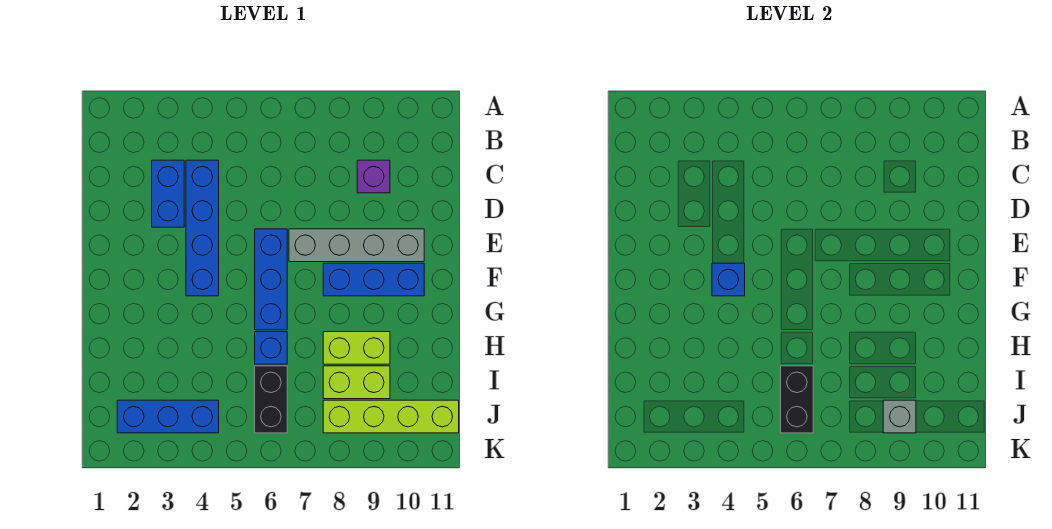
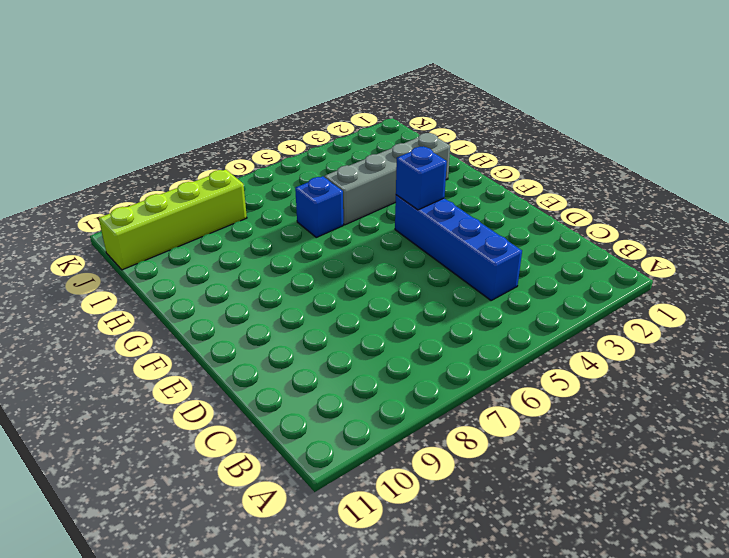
grey 1x4 brick [324,133,450,225] -> grey 1x4 brick moved to [289,229,424,262]
none -> blue 1x2 brick [152,160,184,227]
none -> purple 1x1 brick [357,160,390,193]
none -> blue 1x3 brick [255,229,287,330]

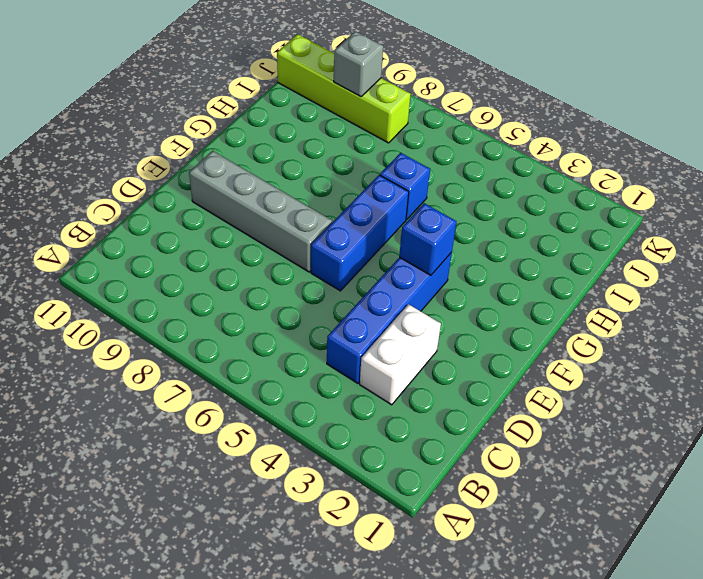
white 1x2 brick [360,304,441,405] -> blue 1x2 brick [152,160,184,227]
none -> purple 1x1 brick [357,160,390,193]
none -> blue 1x3 brick [323,263,424,296]
none -> lime 1x2 brick [323,332,390,364]

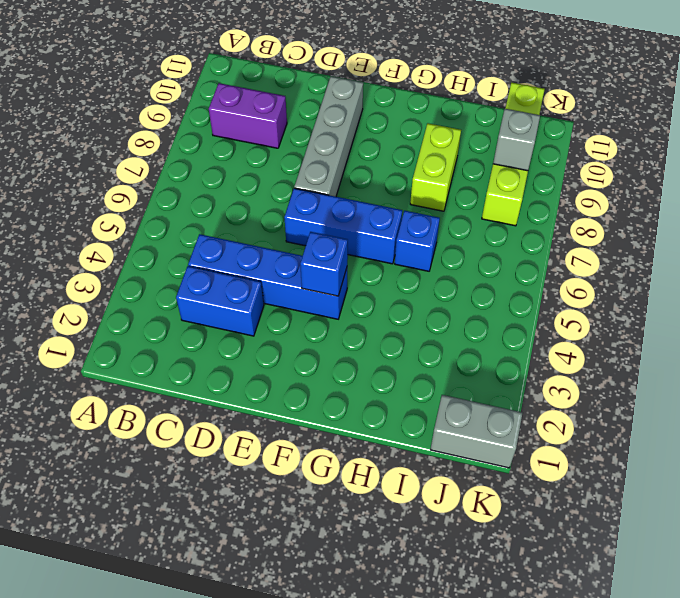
purple 1x2 brick [209,83,287,148] -> purple 1x1 brick [357,160,390,193]
grey 1x2 brick [430,395,523,468] -> none
none -> blue 1x3 brick [323,263,424,296]
none -> black 1x2 brick [255,366,287,433]
none -> lime 1x2 brick [323,366,390,399]

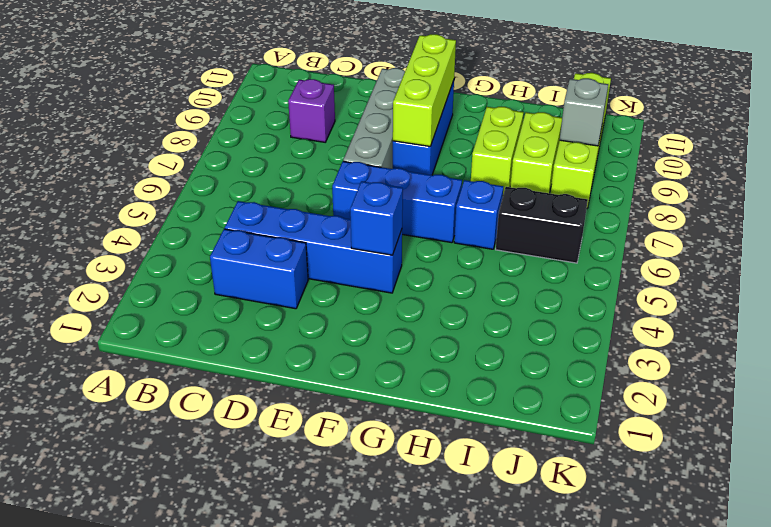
lime 1x3 brick [393,34,456,146] -> none
none -> blue 1x3 brick [117,400,219,433]
none -> black 1x2 brick [781,366,813,433]

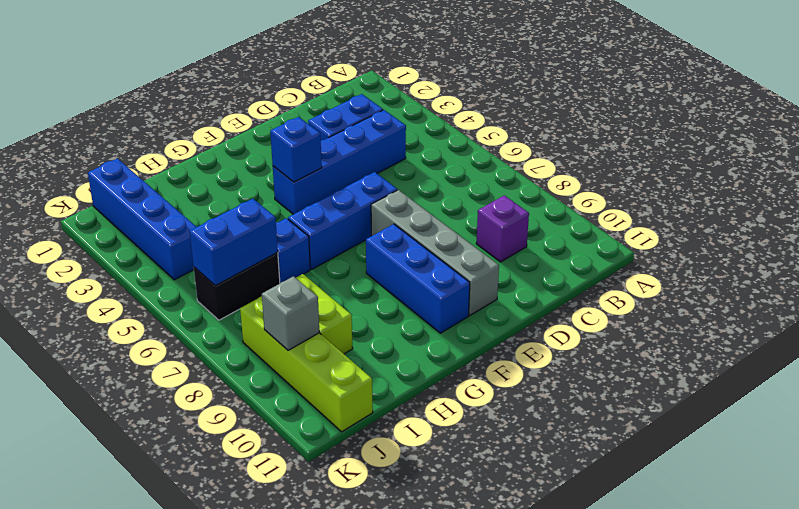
blue 1x2 brick [190,199,278,286] -> black 1x2 brick [781,366,813,433]
blue 1x4 brick [88,159,196,280] -> blue 1x3 brick [117,400,219,433]
none -> lime 1x2 brick [323,332,390,364]

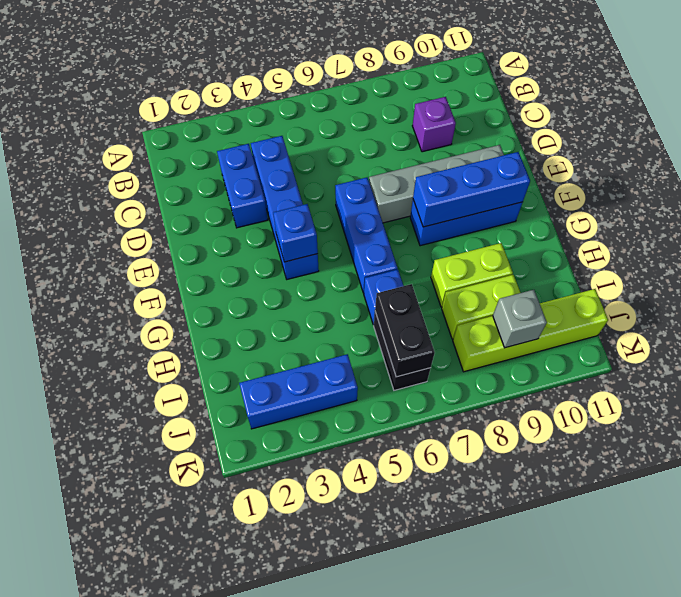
blue 1x3 brick [413,152,530,227] -> none

